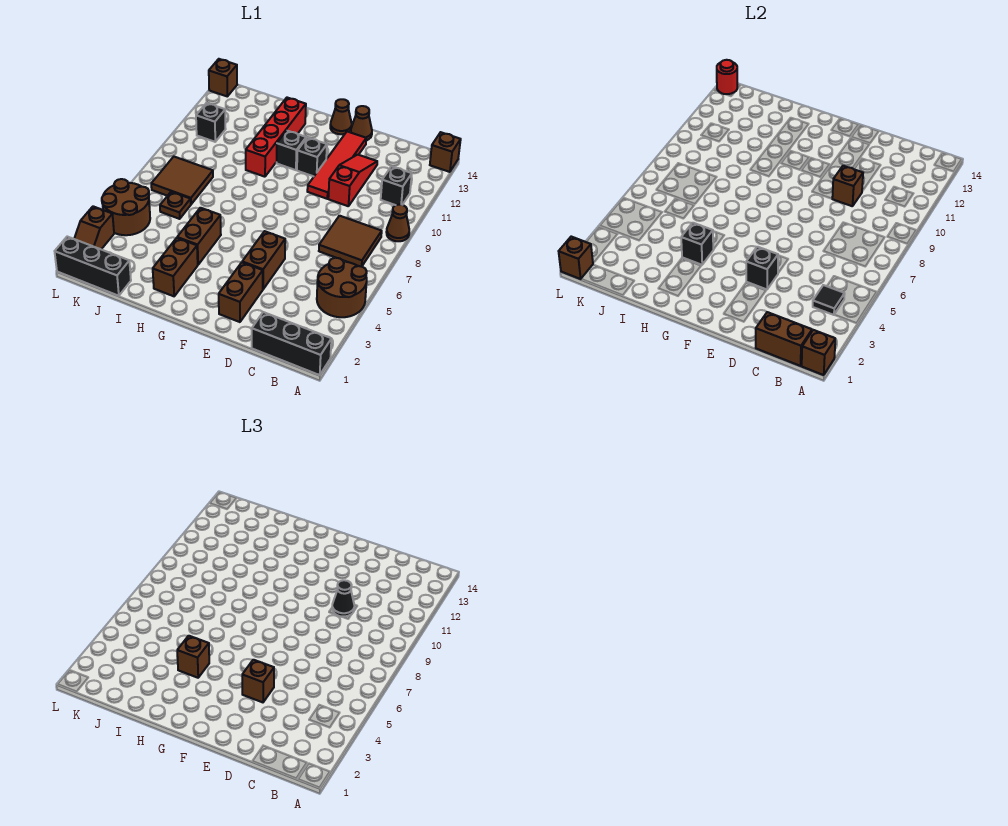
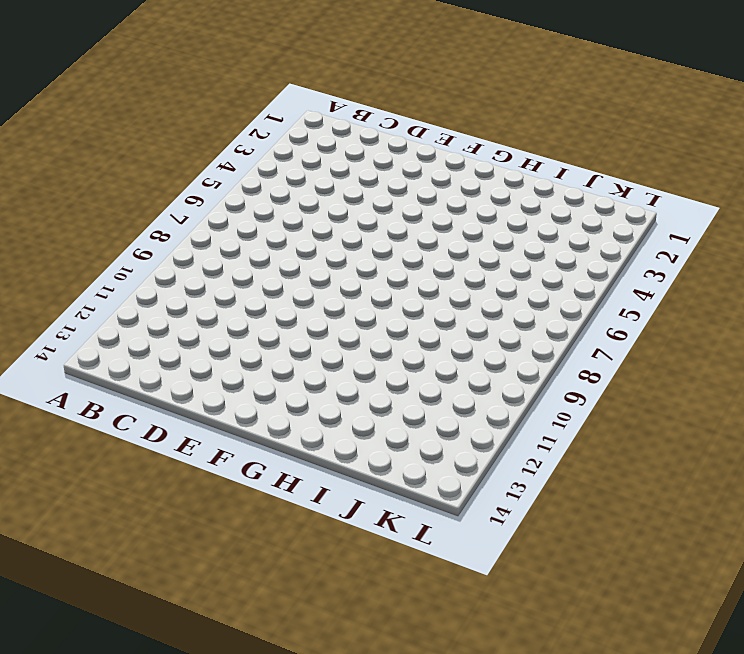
none -> black 1x3 brick [252,312,331,375]
none -> brown 2x2 round brick [317,258,367,317]
none -> brown 1x1 cone [386,205,409,241]
none -> brown 1x1 brick [430,132,461,172]

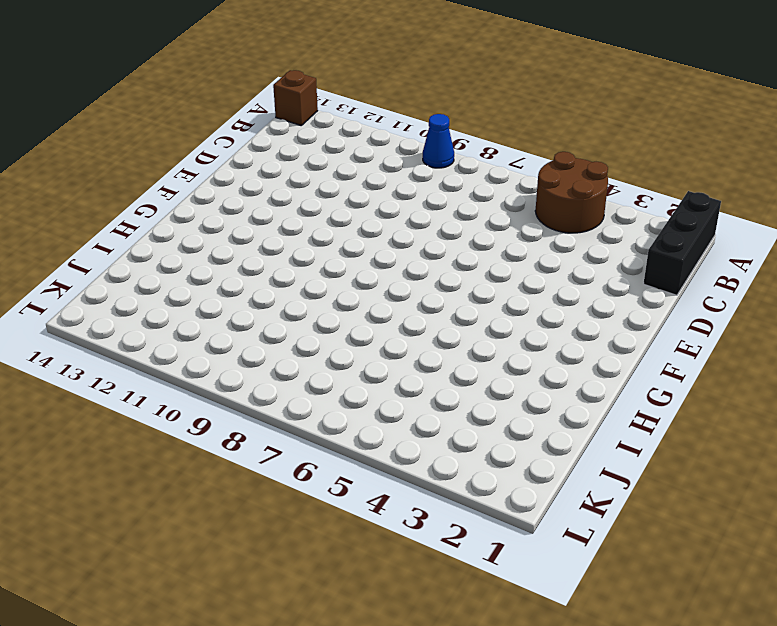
blue 1x1 cone [423,114,454,168] -> brown 1x1 cone [386,205,409,241]
none -> brown 2x2 tile [319,216,382,267]
none -> black 1x1 brick [381,166,412,205]
none -> red 1x3 slope [328,155,377,206]
none -> brown 1x2 brick [219,262,263,322]

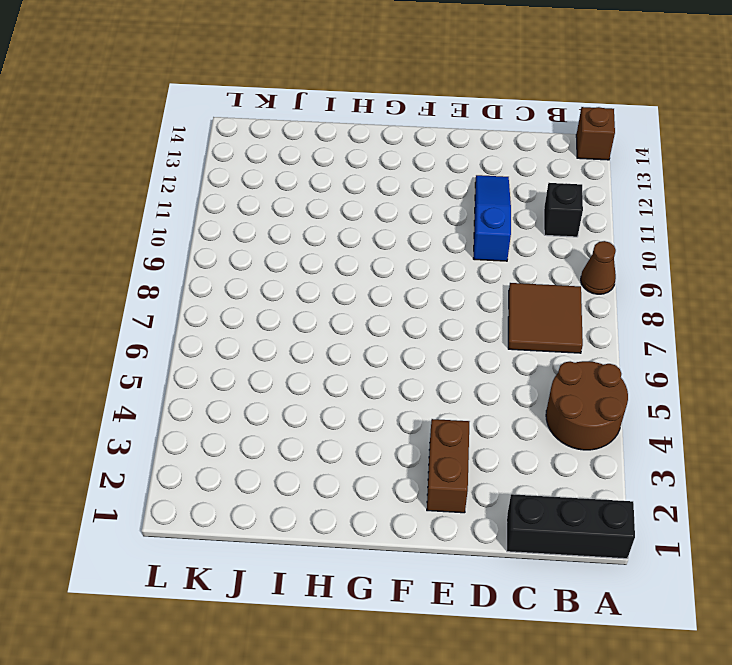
blue 1x3 slope [473,175,511,261] -> red 1x3 slope [328,155,377,206]
none -> brown 1x2 brick [242,231,285,289]
none -> red 1x4 tile [307,131,366,199]
none -> brown 1x1 cone [351,106,372,141]
none -> black 1x1 brick [297,137,327,176]

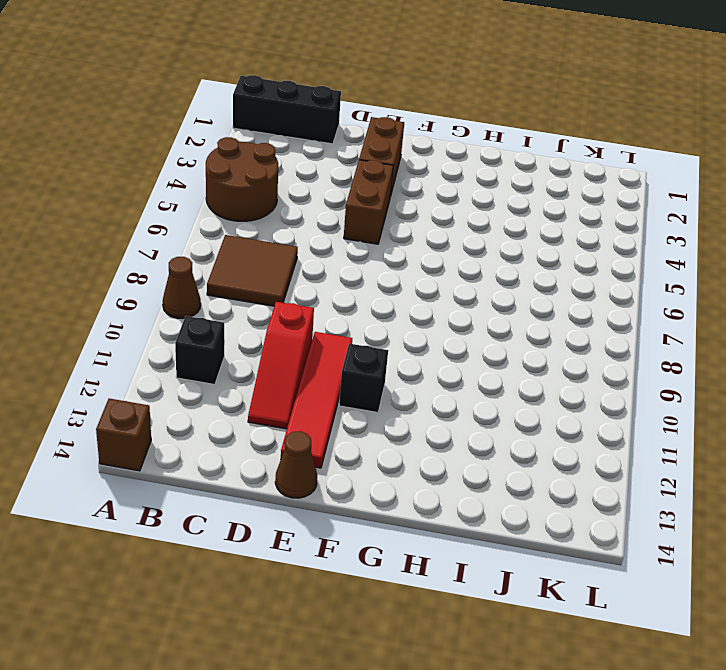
none -> brown 1x1 cone [330,99,352,134]
none -> black 1x1 brick [277,131,306,170]
none -> brown 1x2 brick [153,238,198,296]
none -> brown 1x2 brick [177,208,221,265]

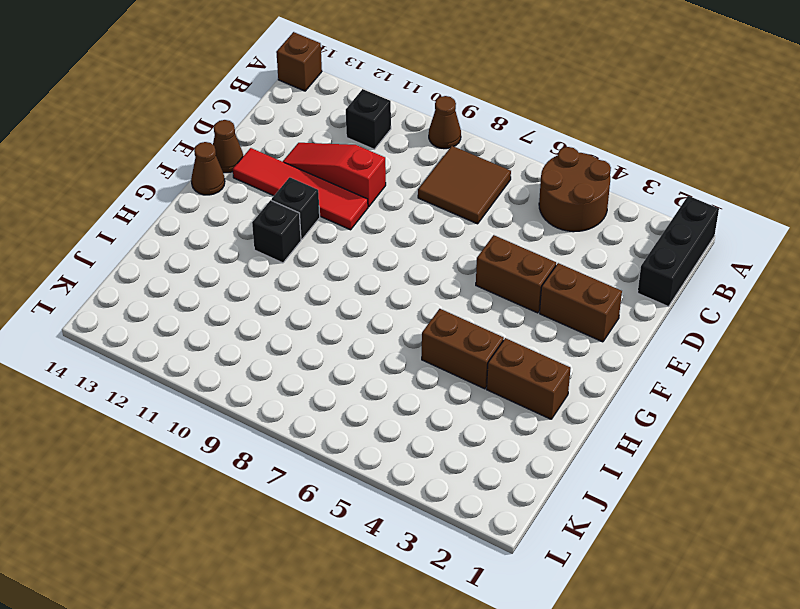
none -> red 1x4 brick [246,98,306,177]
none -> black 1x3 brick [55,237,131,296]
none -> brown 1x1 plate [160,192,191,219]
none -> brown 2x2 tile [151,157,213,204]

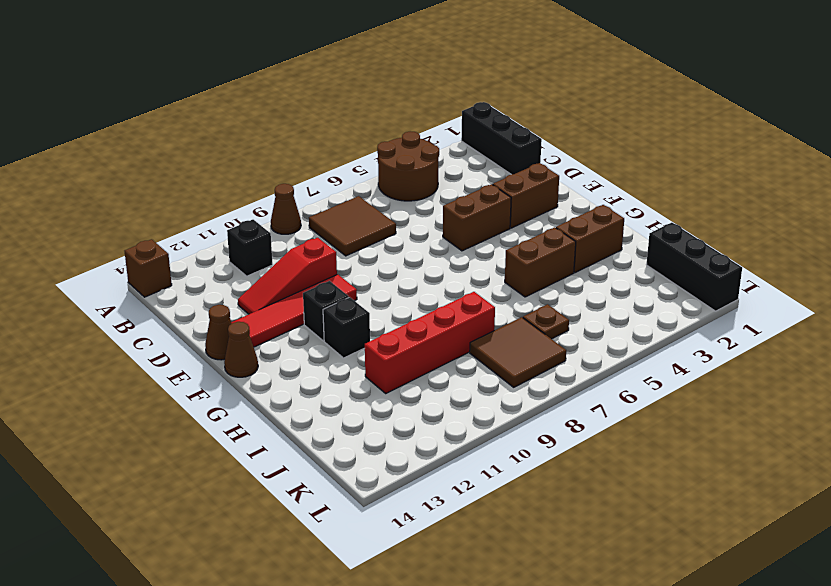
red 1x4 brick [365,292,495,393] -> red 1x4 brick moved to [246,98,306,177]
none -> brown 2x2 round brick [102,179,150,235]
none -> black 1x1 brick [196,103,226,142]
none -> brown 1x2 slope [74,206,114,249]
none -> brown 1x1 brick [209,59,237,96]

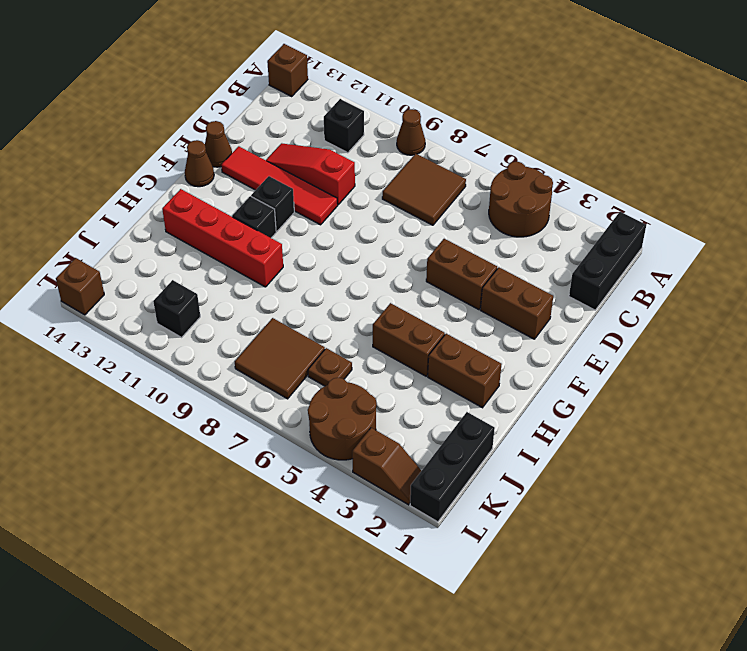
none -> brown 1x1 brick [802,330,835,375]
none -> brown 1x2 brick [756,312,812,366]
none -> black 1x1 tile [813,285,845,315]
none -> brown 1x1 brick [832,166,863,206]

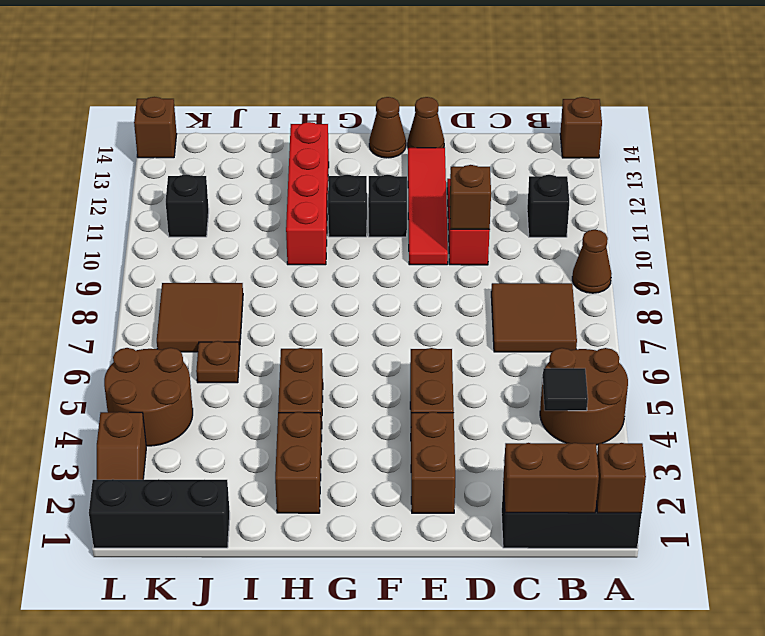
none -> black 1x1 brick [746,247,778,289]
none -> black 1x1 brick [681,223,713,265]
none -> brown 1x1 brick [559,237,593,279]
none -> red 1x1 round brick [717,60,737,94]

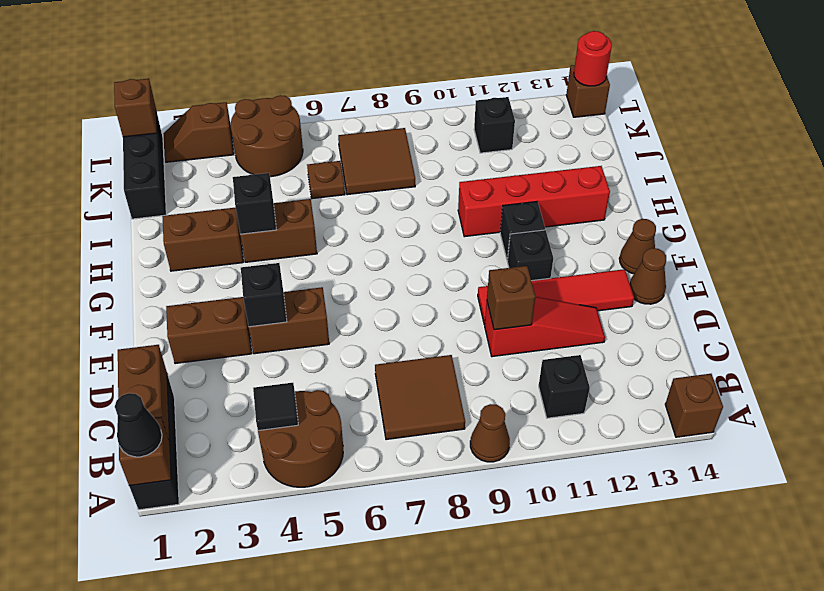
black 1x1 cone [115,393,162,457] -> black 1x1 cone moved to [332,580,354,616]
none -> brown 1x1 brick [242,660,274,702]
none -> brown 1x1 brick [177,636,209,678]

